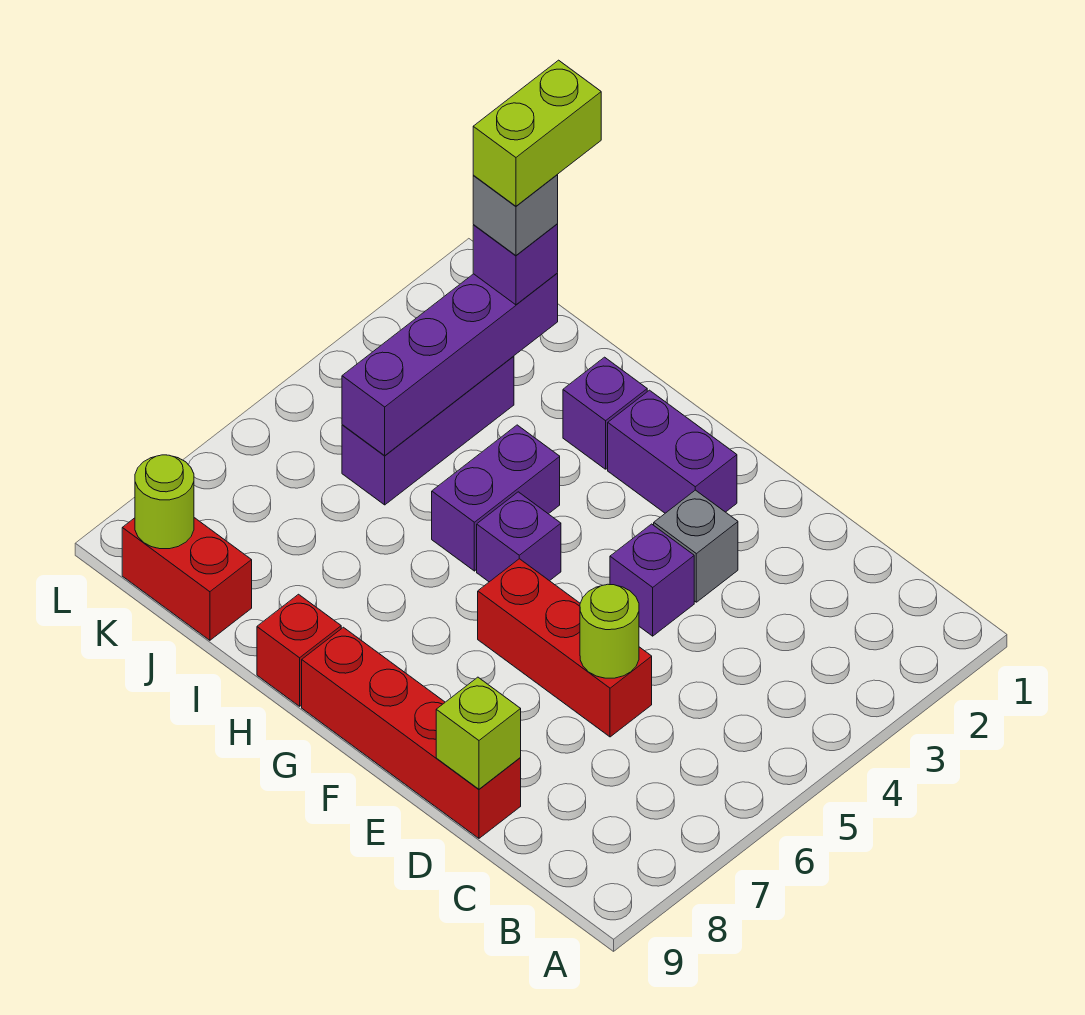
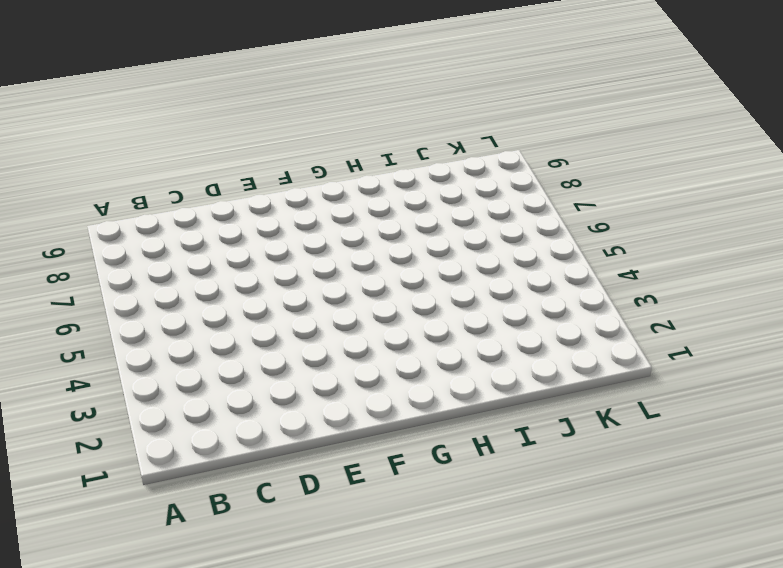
none -> red 1x3 brick [478,559,652,737]
none -> red 1x4 brick [302,627,521,838]
none -> grey 1x1 brick [654,490,738,602]

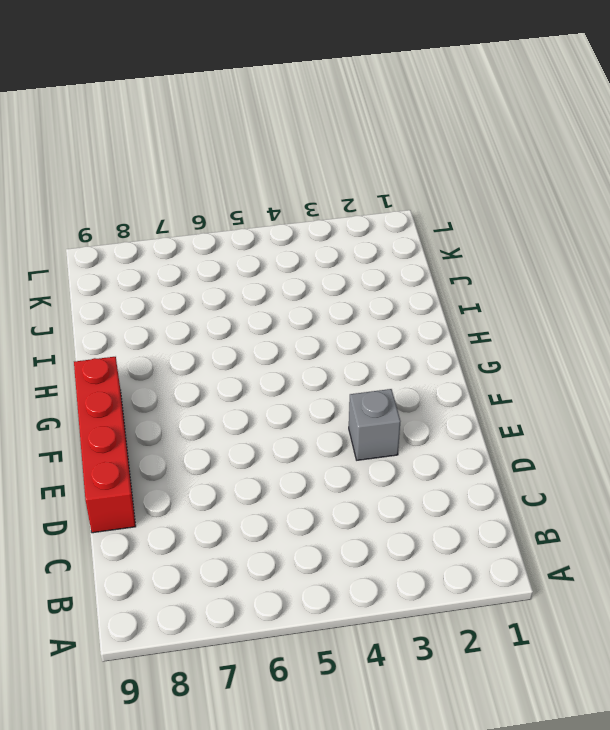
none -> red 1x3 brick [478,559,652,737]
none -> purple 1x1 brick [610,524,694,636]
none -> purple 1x2 brick [608,390,737,513]

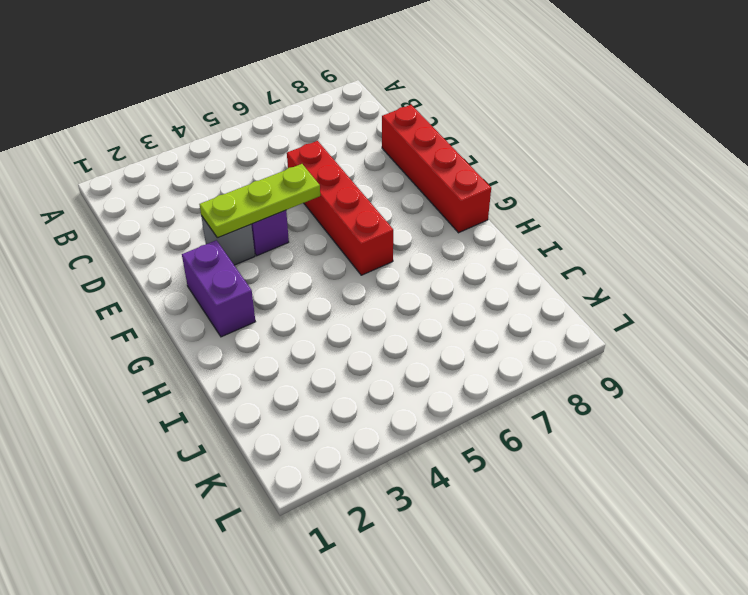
red 1x4 brick [287,141,393,275] -> red 1x3 brick [478,559,652,737]
lime 1x3 plate [200,164,320,238] -> none
none -> purple 1x1 brick [477,492,561,582]
none -> purple 1x1 brick [563,357,647,469]
none -> purple 1x2 brick [432,425,560,571]

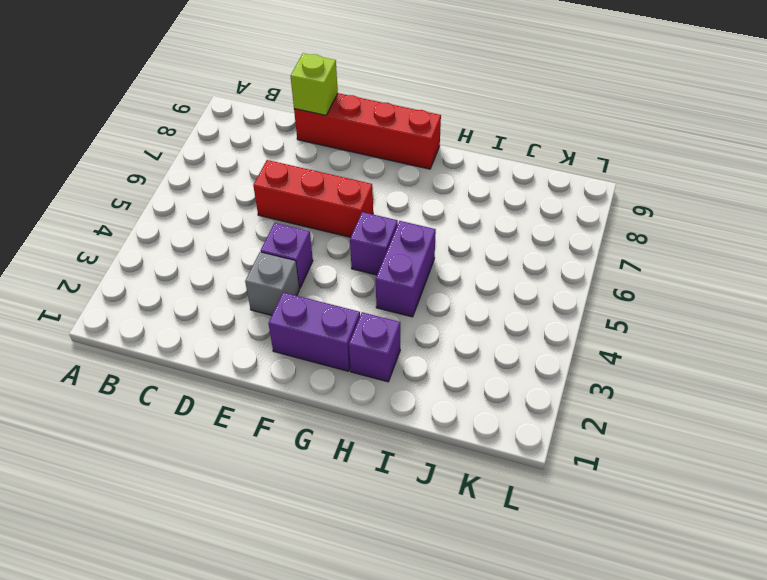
none -> red 1x1 brick [257,594,341,706]
none -> purple 1x3 brick [342,356,514,505]
none -> red 1x2 brick [122,518,252,640]

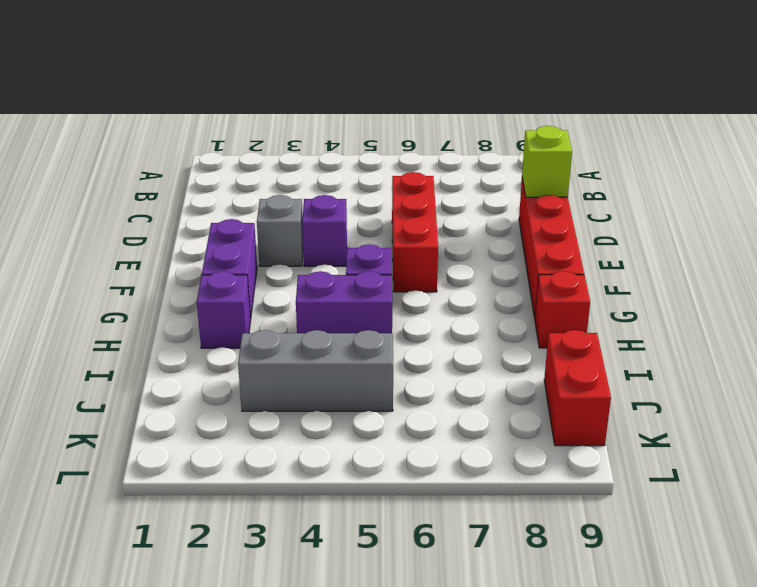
grey 1x3 brick [238,330,393,411] -> purple 1x3 brick [342,356,514,505]
none -> lime 1x1 round brick [580,584,639,678]
none -> purple 1x4 brick [342,274,558,456]
none -> lime 1x1 round brick [135,455,194,549]

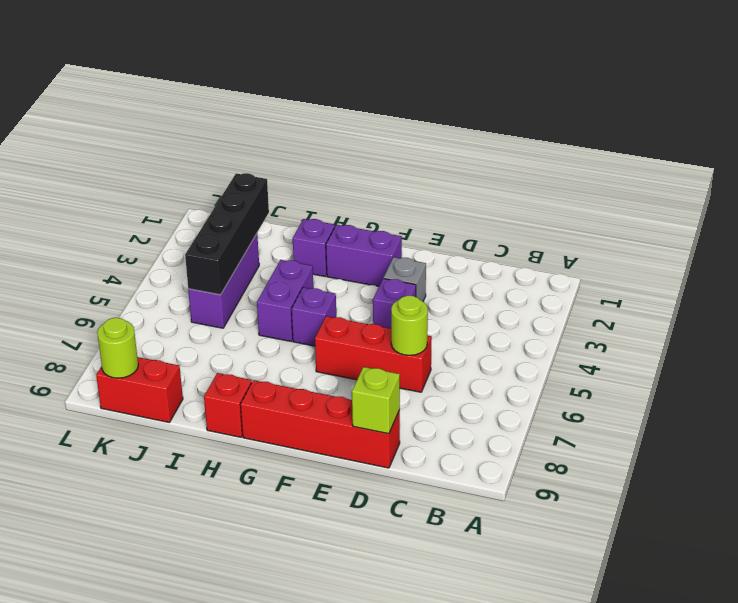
black 1x4 brick [185,173,269,295] -> purple 1x4 brick [342,274,558,456]
none -> purple 1x1 brick [473,224,558,305]
none -> grey 1x1 brick [473,175,558,255]
none -> lime 1x2 brick [473,60,601,206]

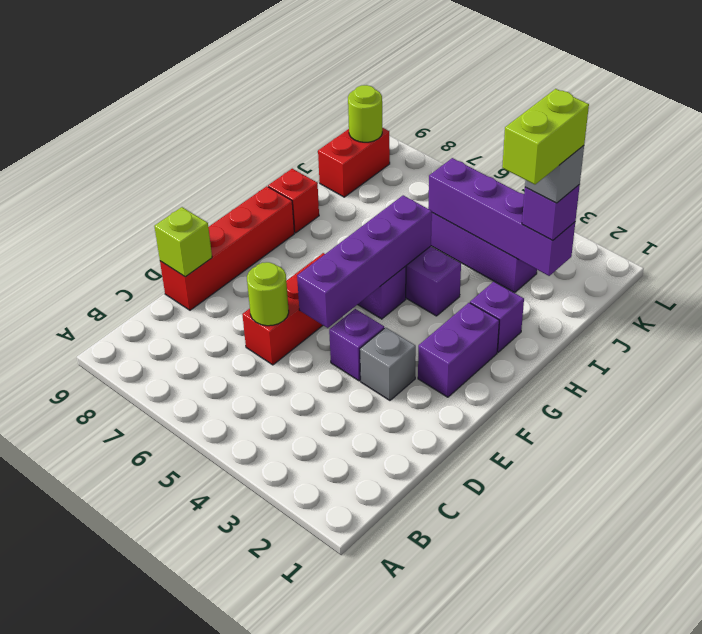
purple 1x4 brick [297,195,432,328] -> none
lime 1x2 brick [502,89,589,184] -> lime 1x2 brick turned to [473,60,601,206]

